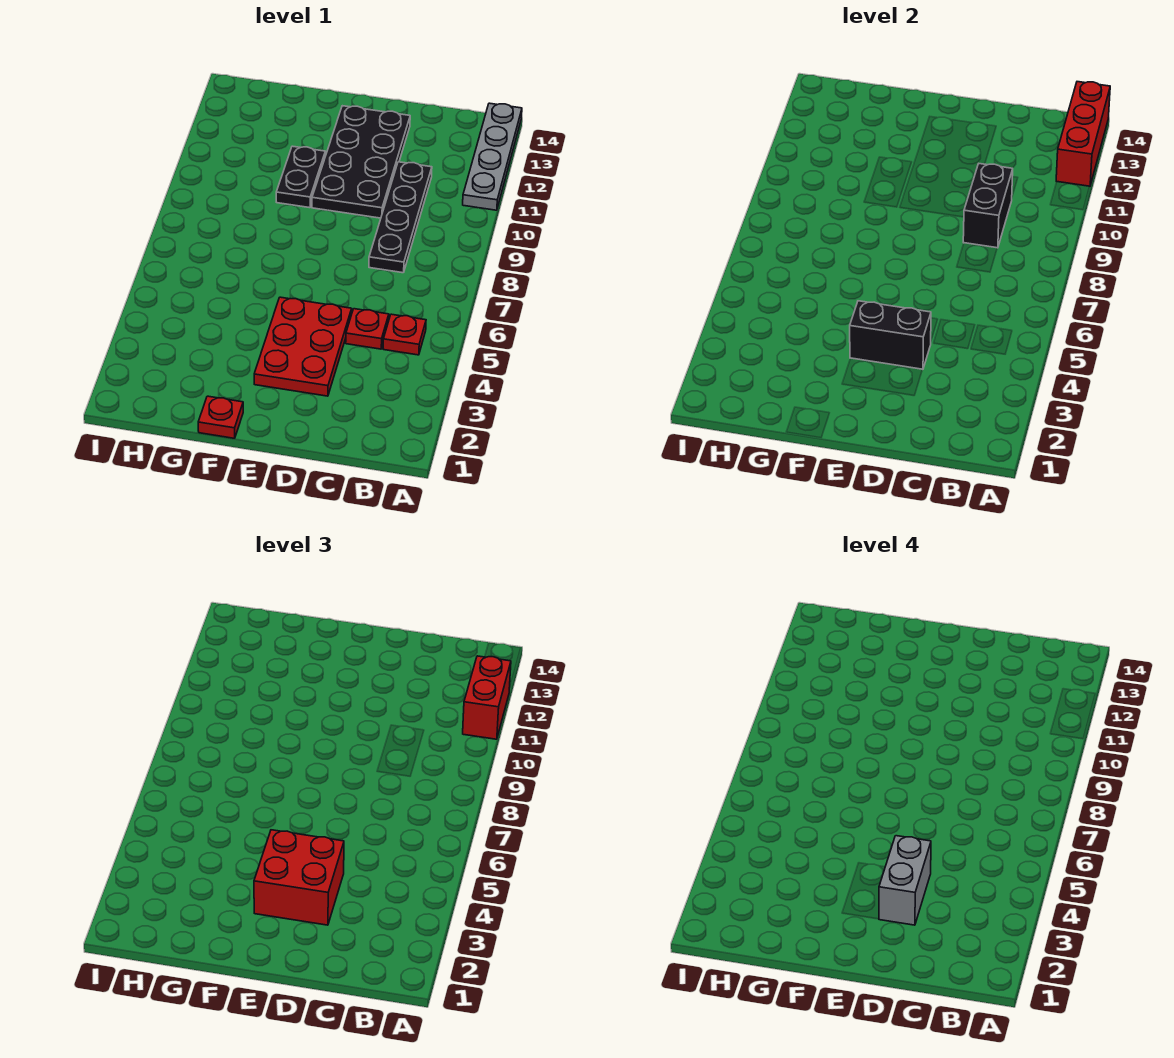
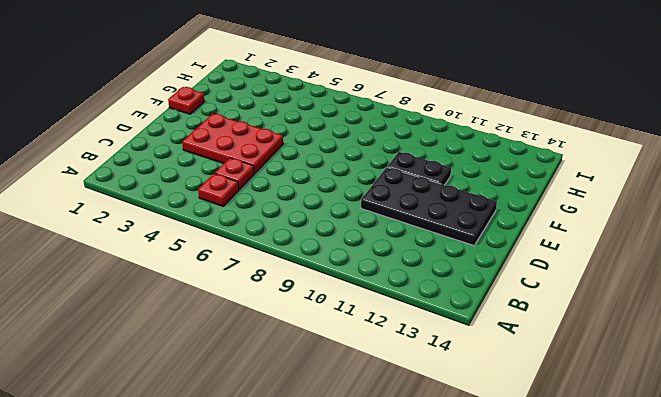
none -> grey 1x4 plate [463,103,522,210]
none -> black 1x4 plate [369,162,432,273]
none -> red 1x3 brick [1056,82,1110,187]

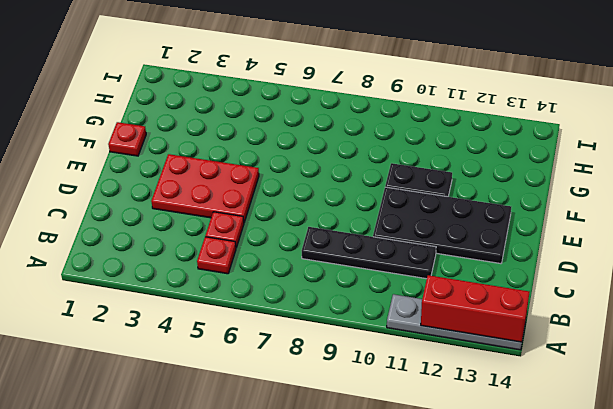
none -> black 1x2 brick [963,164,1013,248]
none -> black 1x2 brick [850,301,931,370]
none -> red 1x2 brick [463,656,511,739]

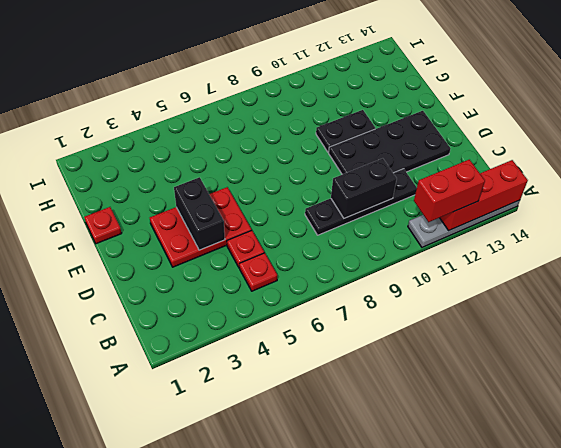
none -> red 2x2 brick [254,830,344,925]
none -> grey 1x2 brick [879,836,931,925]

